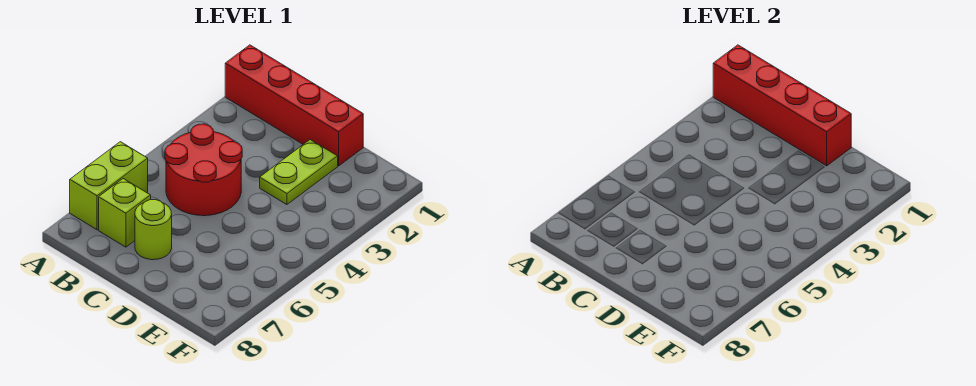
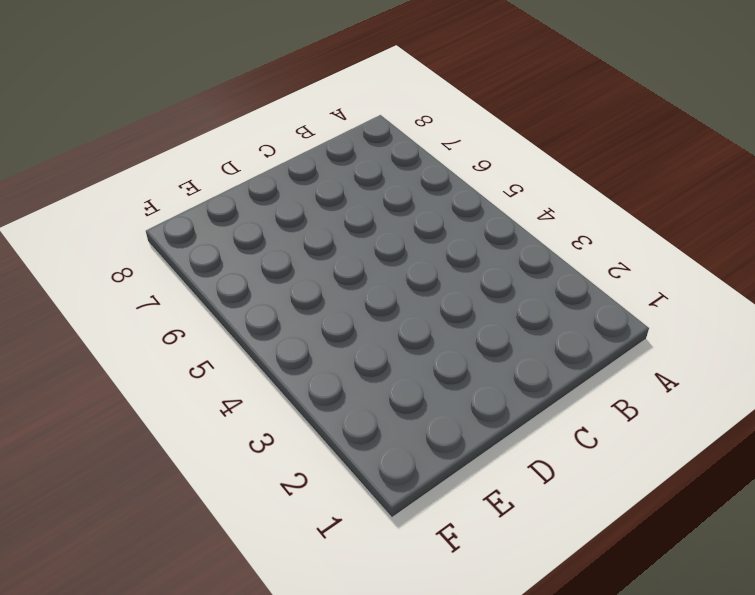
none -> red 1x4 brick [225,45,363,166]
none -> lime 1x2 brick [70,142,148,230]

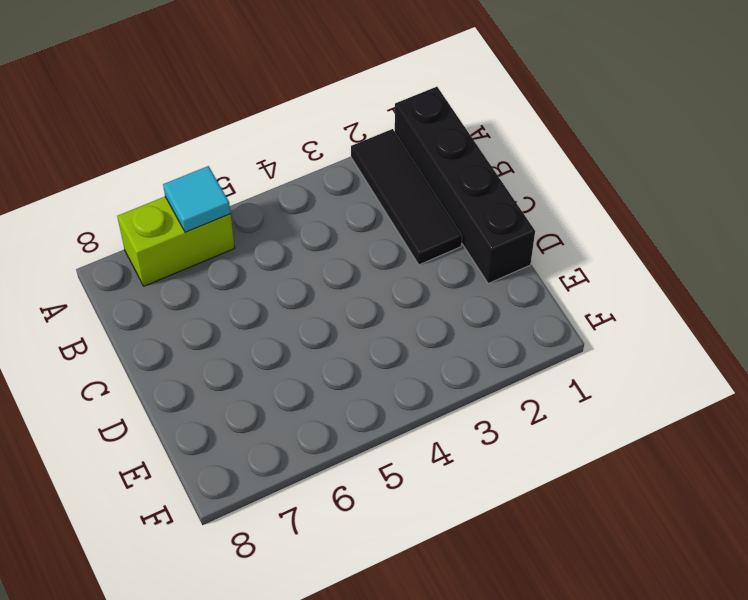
black 1x4 brick [395,87,535,284] -> red 1x4 brick [225,45,363,166]
black 1x3 tile [351,129,462,265] -> none
cyan 1x1 tile [163,166,231,232] -> none
none -> red 2x2 round brick [165,124,242,216]
none -> lime 1x1 brick [99,179,151,247]

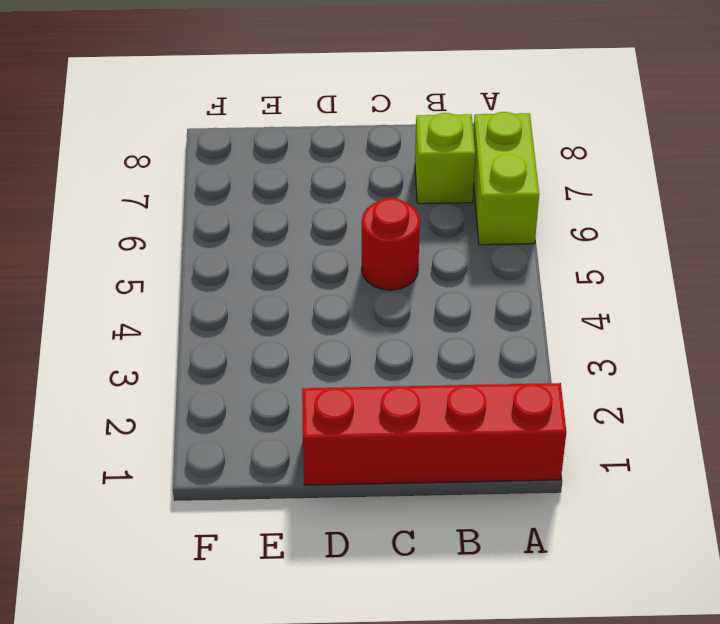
red 1x1 round brick [362,198,420,290] -> red 2x2 round brick [165,124,242,216]
none -> lime 1x1 round brick [135,200,172,260]
none -> lime 1x2 plate [260,140,338,205]

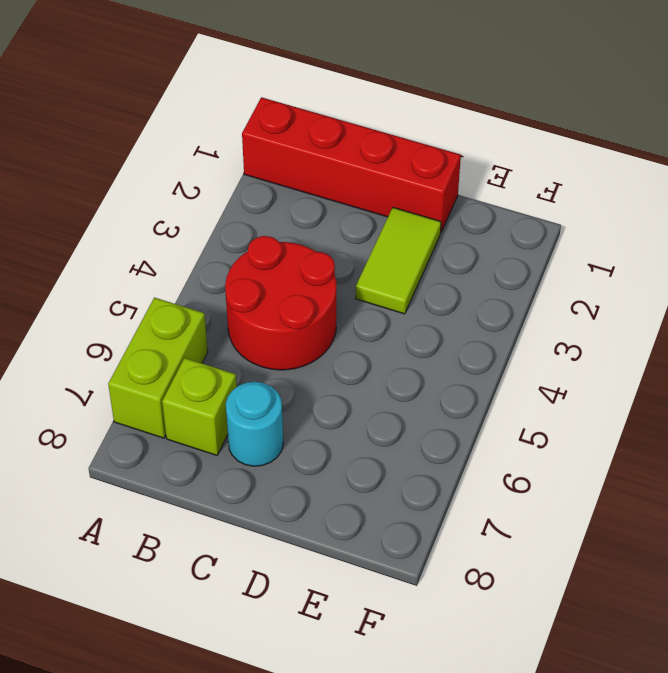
cyan 1x1 round brick [226,382,283,466] -> lime 1x1 round brick [135,200,172,260]
lime 1x2 tile [355,208,441,314] -> lime 1x2 plate [260,140,338,205]
none -> red 1x4 brick [713,45,851,166]

